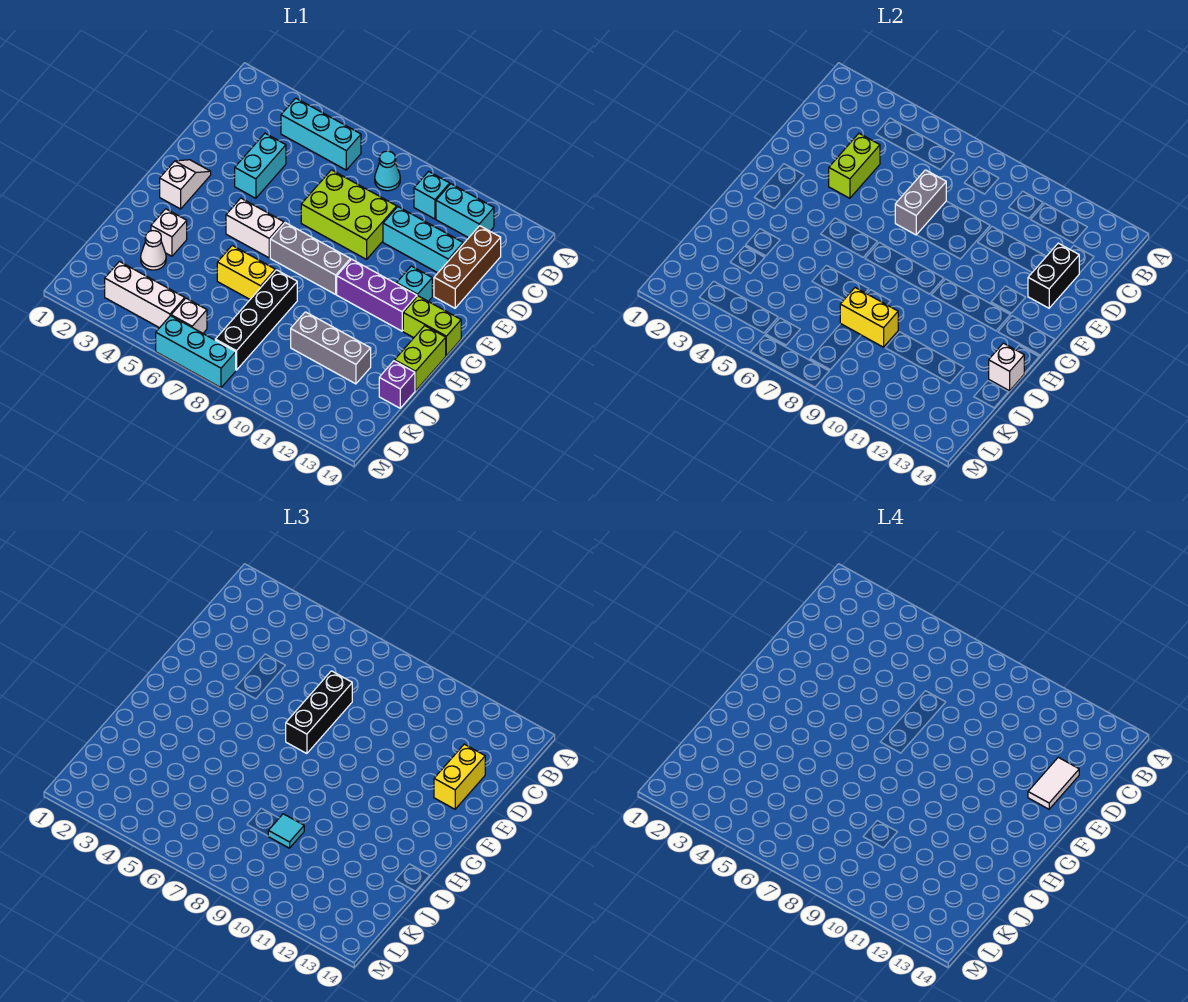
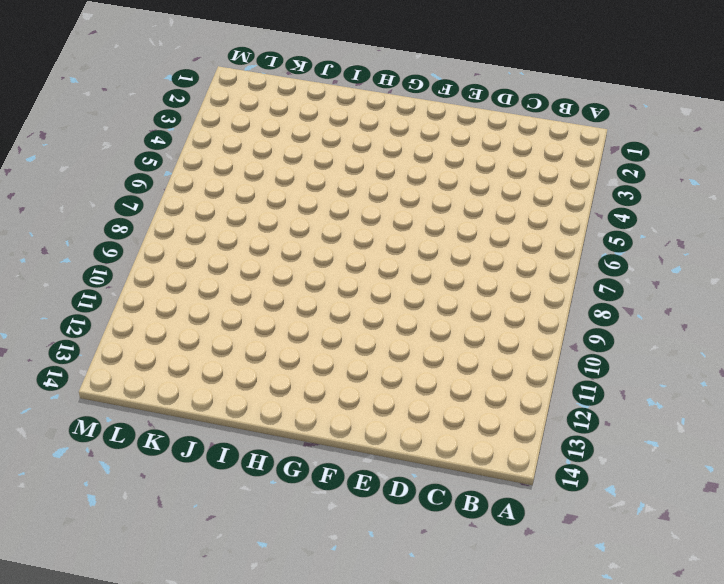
none -> cyan 1x3 brick [281,98,361,170]
none -> cyan 1x1 cone [375,151,400,191]
none -> cyan 1x1 brick [414,171,450,219]
none -> cyan 1x2 brick [436,184,494,238]

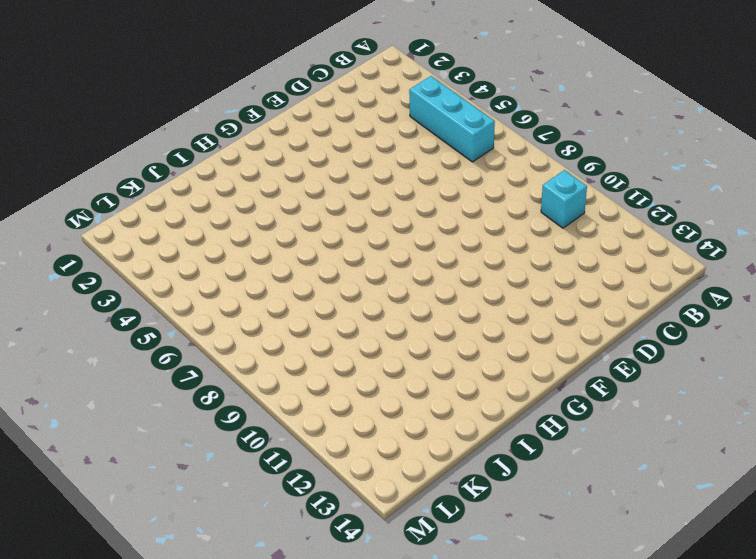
none -> cyan 1x1 cone [375,151,400,191]
none -> cyan 1x2 brick [436,184,494,238]
none -> brown 1x3 brick [434,226,501,308]
none -> cyan 1x2 brick [235,133,286,198]

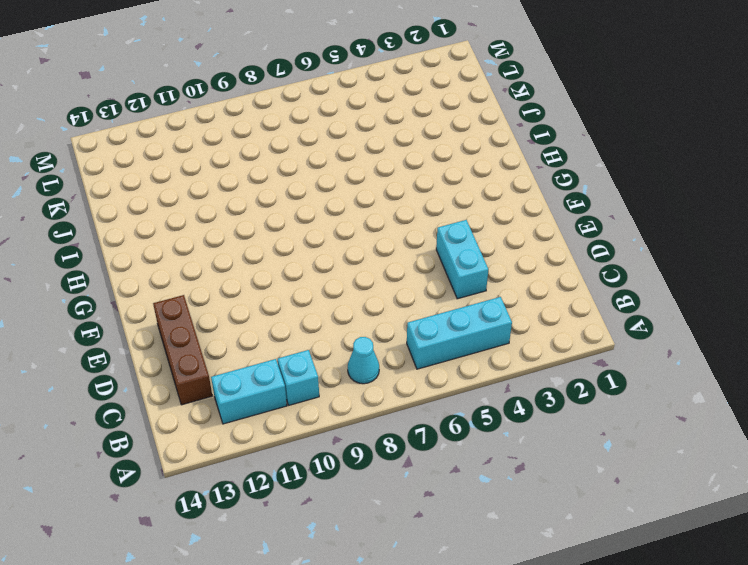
none -> lime 2x3 brick [301,170,397,259]
none -> cyan 1x3 brick [383,207,463,273]
none -> white 1x2 slope [160,160,211,209]
none -> cyan 1x1 brick [397,266,432,301]

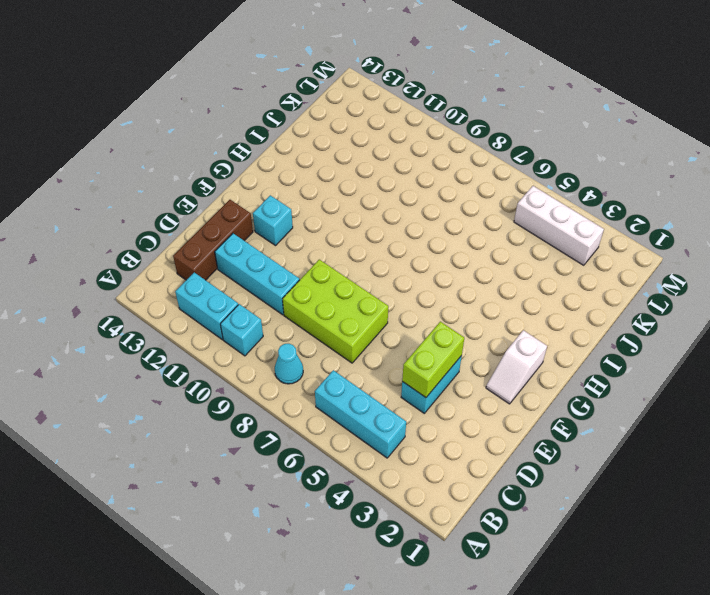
none -> white 1x2 brick [226,198,284,258]
none -> grey 1x3 brick [270,223,350,294]
none -> purple 1x3 brick [337,259,417,331]
none -> lime 1x2 brick [403,296,461,356]

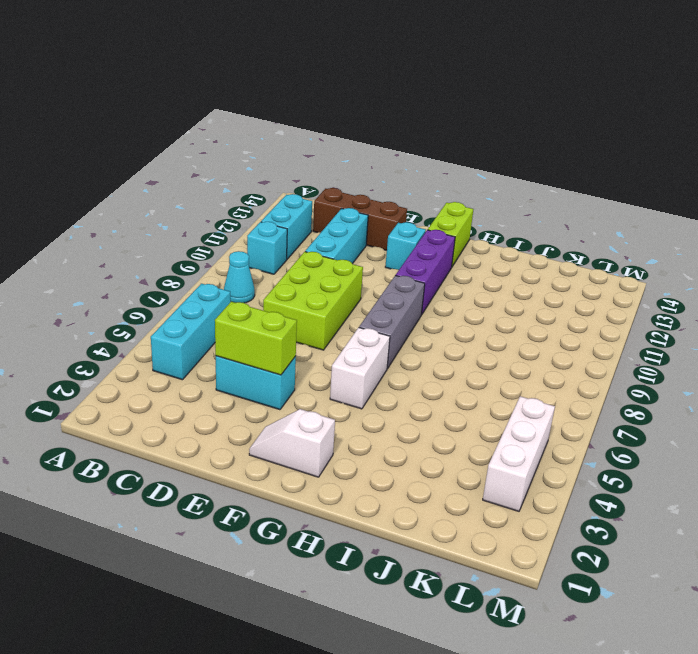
none -> lime 1x2 brick [395,326,446,391]
none -> white 1x1 brick [151,209,187,256]
none -> yellow 1x2 brick [217,246,275,299]
none -> black 1x4 brick [215,270,297,370]

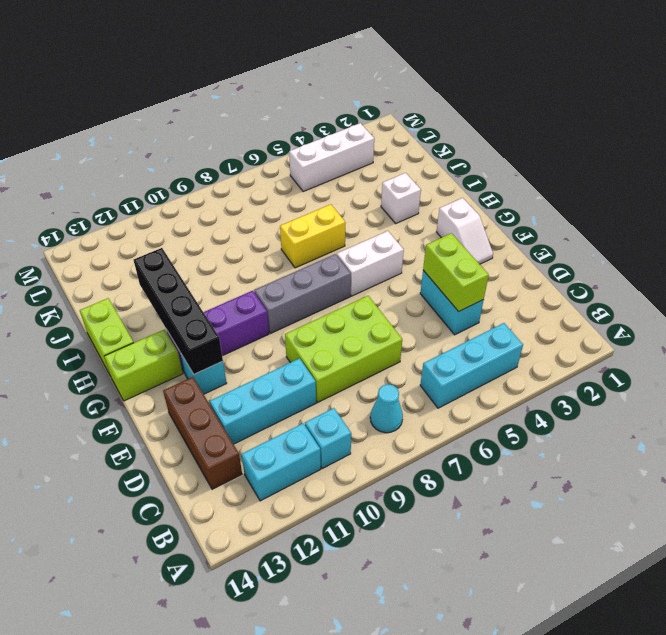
black 1x4 brick [134,248,223,374] -> black 1x4 brick moved to [215,270,297,370]
none -> white 1x1 cone [141,231,166,270]
none -> grey 1x3 brick [291,312,371,384]
none -> purple 1x1 brick [379,361,415,408]
none -> white 1x1 brick [171,298,207,333]

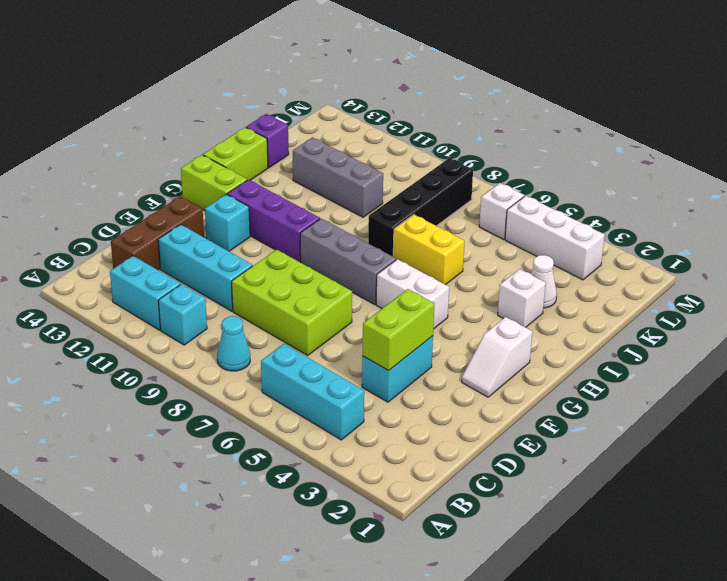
none -> cyan 1x3 brick [156,316,236,388]
none -> grey 1x2 brick [895,170,946,235]
none -> black 1x2 brick [1028,243,1079,308]
none -> white 1x1 brick [989,343,1024,391]

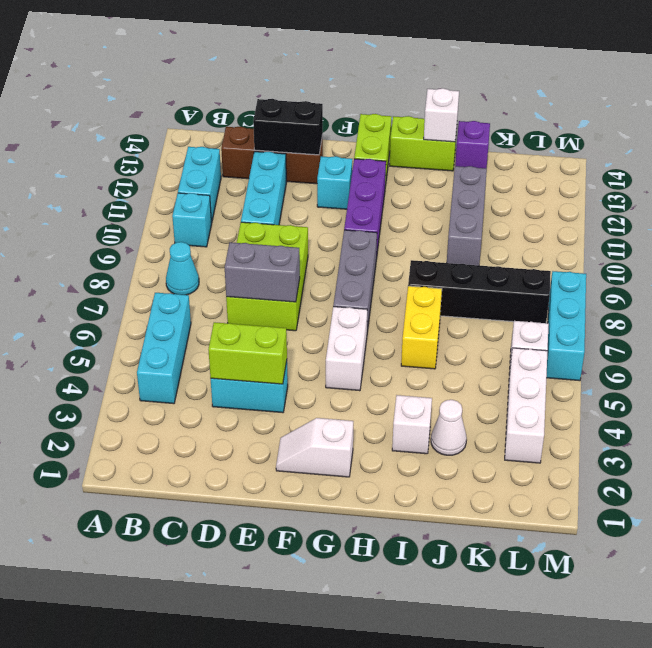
none -> yellow 1x2 brick [840,288,898,347]
none -> black 1x3 brick [286,671,352,754]
none -> yellow 1x2 brick [434,744,485,809]
none -> cyan 1x1 tile [268,814,304,848]

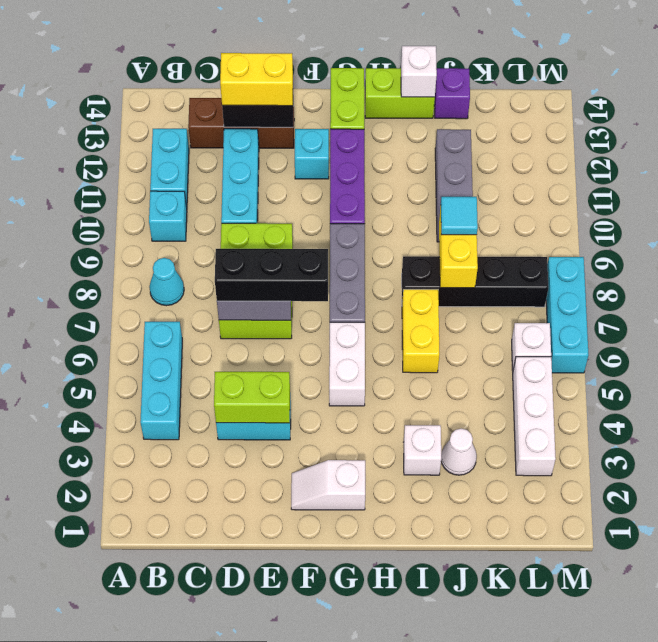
none -> white 1x2 tile [1028,757,1079,809]

